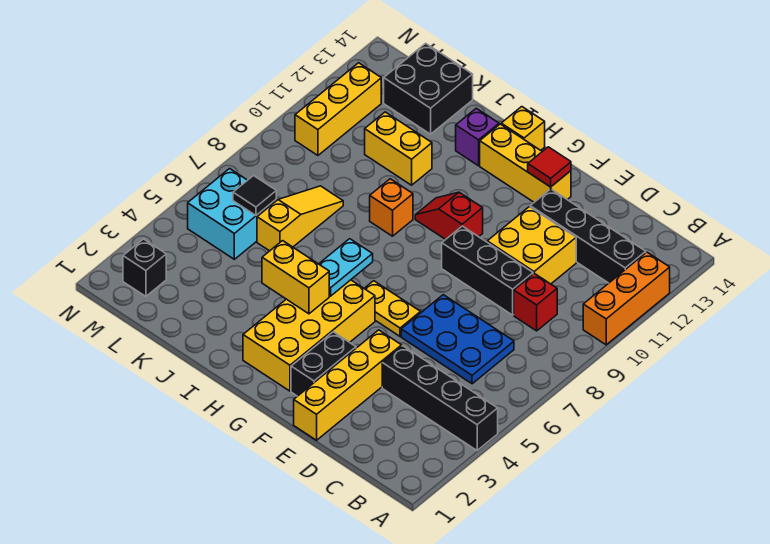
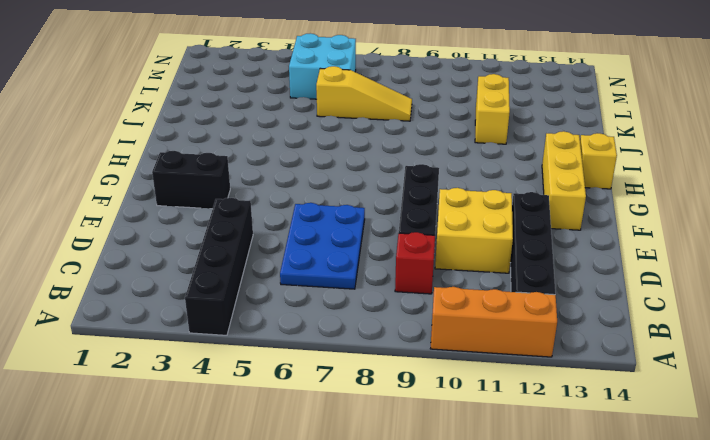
none -> yellow 1x4 brick [294,330,402,440]
none -> yellow 1x2 plate [364,281,421,336]
none -> yellow 2x4 brick [243,280,375,391]

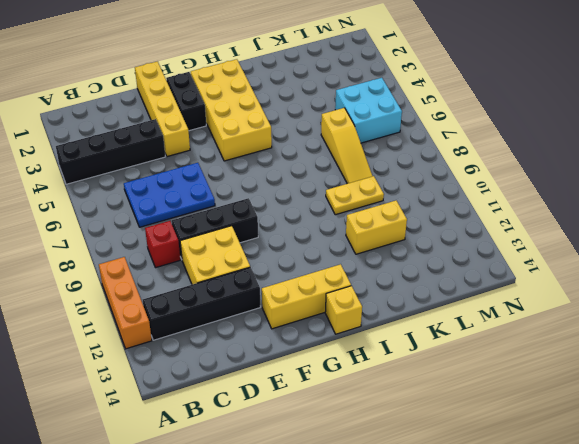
yellow 1x2 plate [326,176,384,215] -> yellow 1x2 plate moved to [364,281,421,336]
none -> red 1x2 slope [415,192,483,240]
none -> orange 1x1 brick [370,179,413,236]
none -> purple 1x1 brick [456,108,499,166]

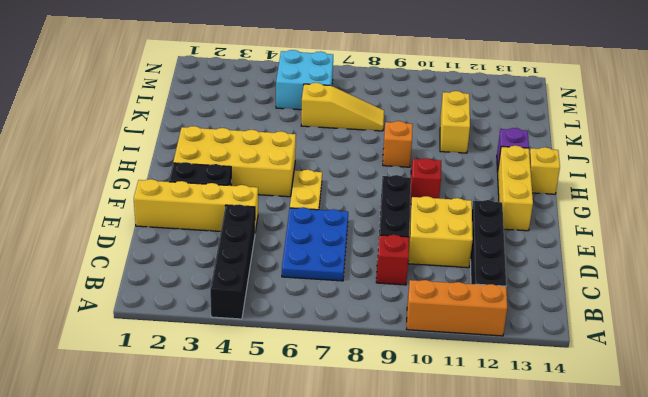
none -> black 2x2 brick [384,43,473,134]
none -> black 1x1 brick [123,239,166,296]
none -> yellow 1x3 brick [295,63,381,155]

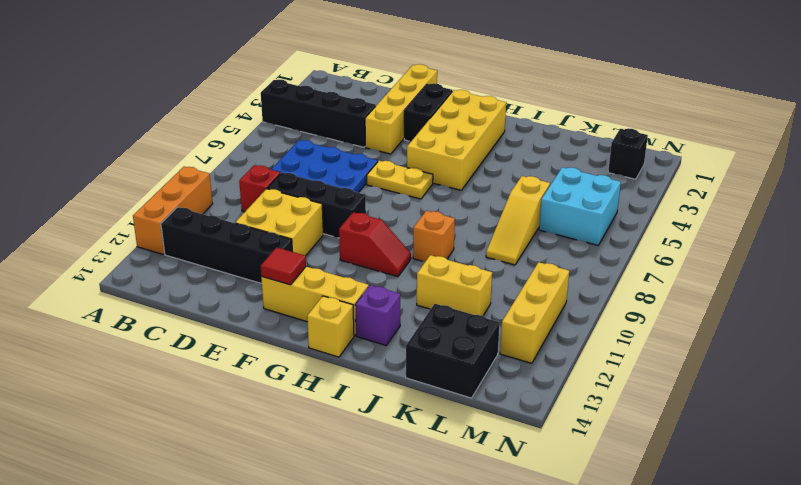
none -> yellow 1x2 brick [262,241,329,314]
none -> cyan 1x2 plate [319,239,373,296]
none -> black 1x1 tile [233,176,276,215]

